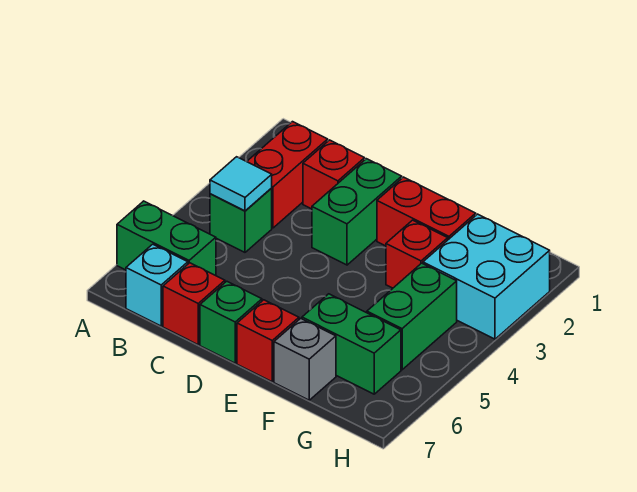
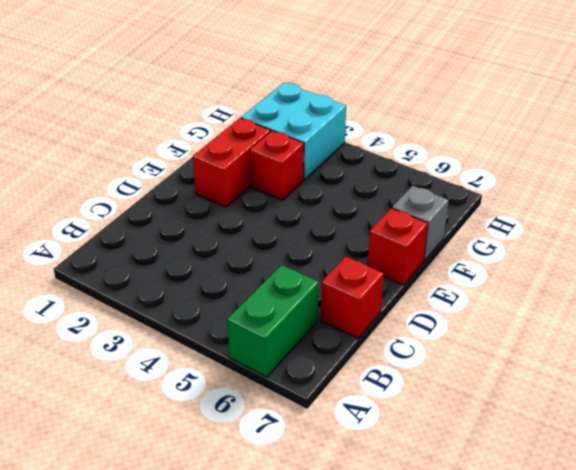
none -> red 1x2 brick [247,122,328,228]
none -> green 1x1 brick [210,188,272,252]
none -> cyan 1x1 brick [126,244,188,326]

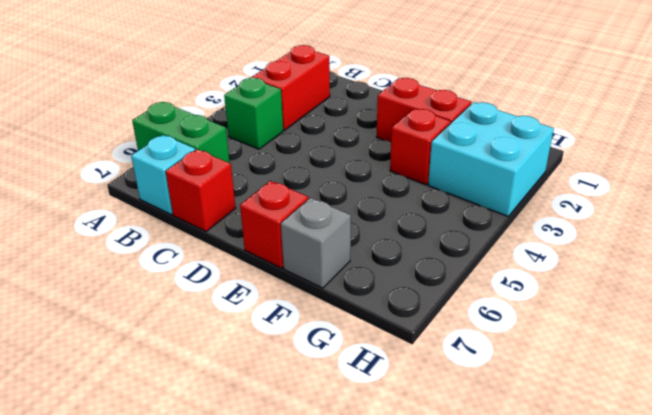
none -> red 1x1 brick [303,140,365,209]
none -> green 1x2 brick [312,159,402,265]
none -> green 1x1 brick [200,281,262,363]

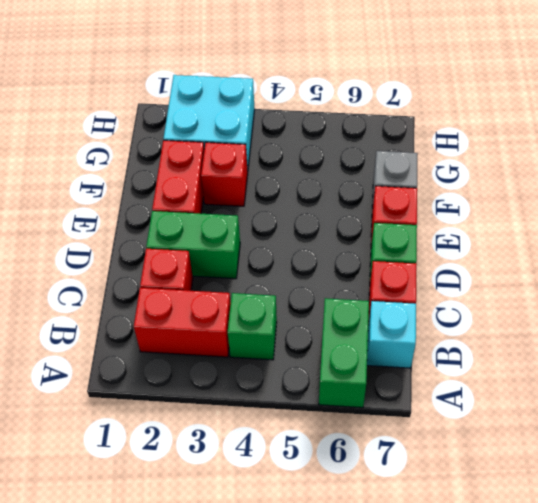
none -> green 1x2 brick [302,294,401,394]
none -> green 1x2 brick [367,263,457,370]
none -> cyan 1x1 tile [210,157,272,211]

